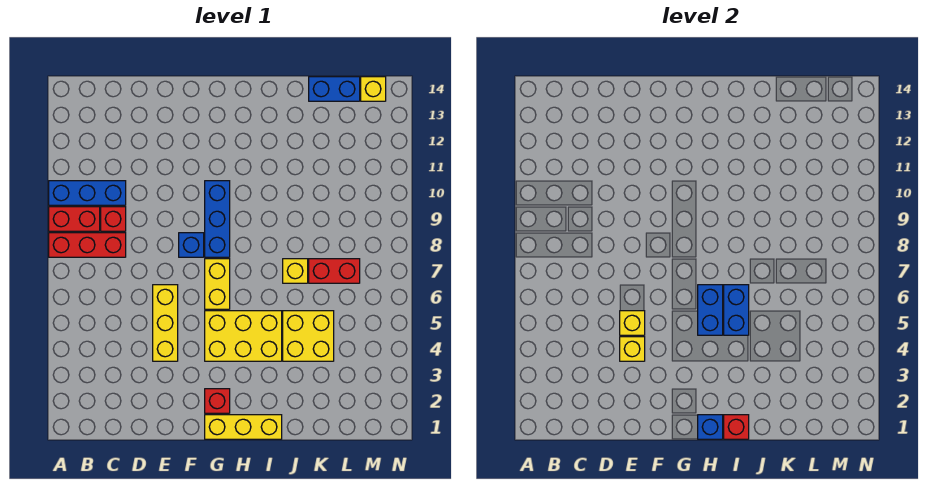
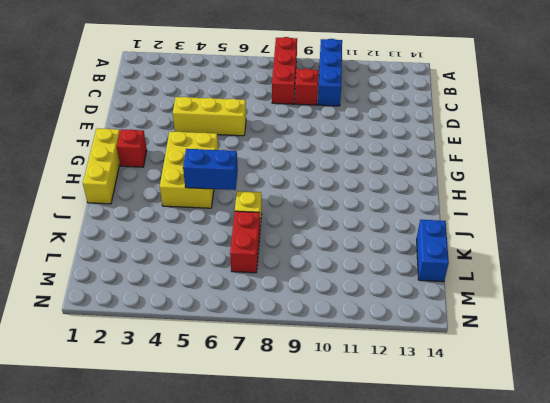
none -> red 1x2 brick [49,207,100,231]
none -> blue 1x1 brick [179,233,204,257]
none -> yellow 1x2 brick [205,259,230,309]

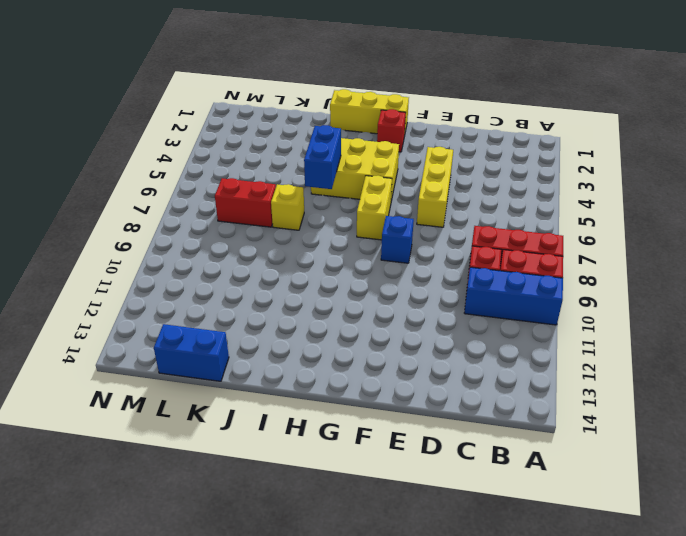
none -> blue 1x3 brick [205,181,230,257]
none -> yellow 2x2 brick [283,311,334,361]
none -> yellow 1x1 brick [361,77,386,101]

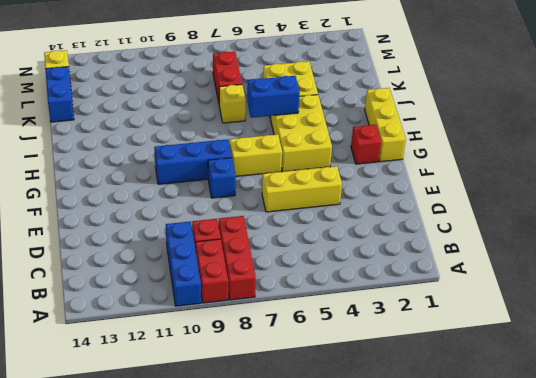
none -> yellow 1x1 brick [620,337,645,361]
none -> yellow 1x1 brick [620,311,645,335]
none -> blue 1x1 brick [698,415,723,439]

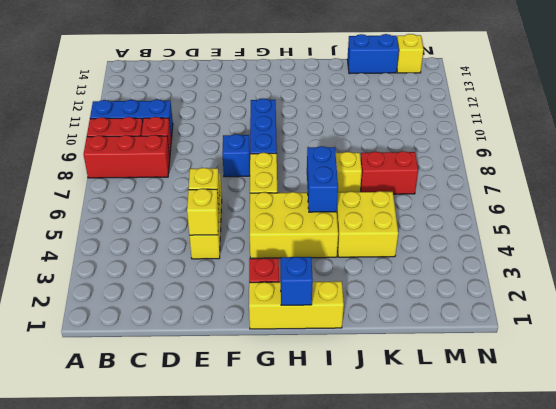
none -> blue 1x2 brick [698,285,723,335]
none -> red 1x1 brick [724,415,749,439]

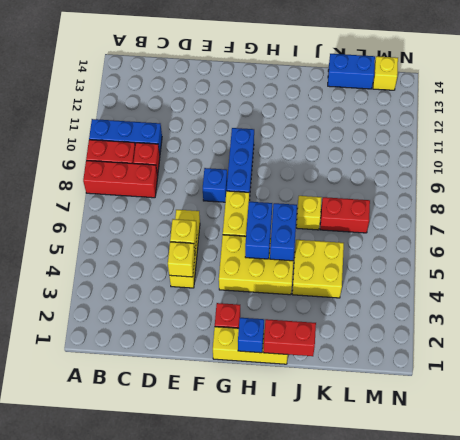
red 1x2 brick [263,319,316,356] -> red 1x1 brick [724,415,749,439]

